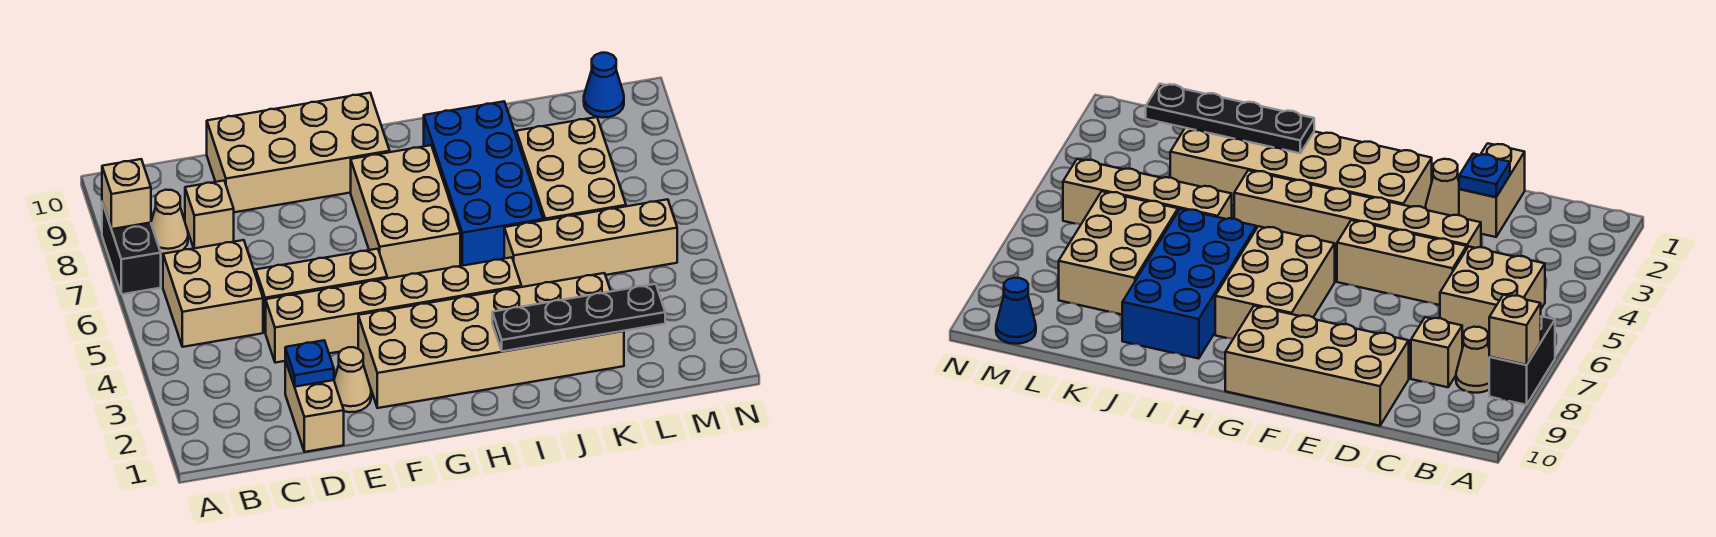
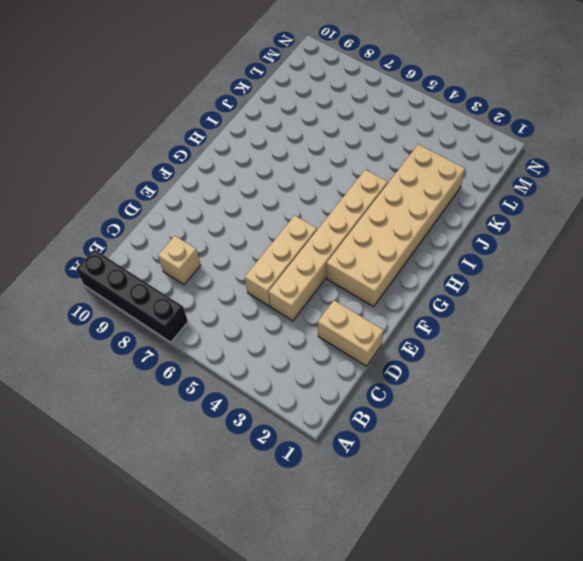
black 1x4 brick [76,249,188,342] -> black 1x2 brick [102,202,161,294]
none -> tan 2x2 brick [163,240,263,347]
none -> tan 1x1 cone [151,190,188,254]
none -> tan 2x4 brick [207,93,390,212]

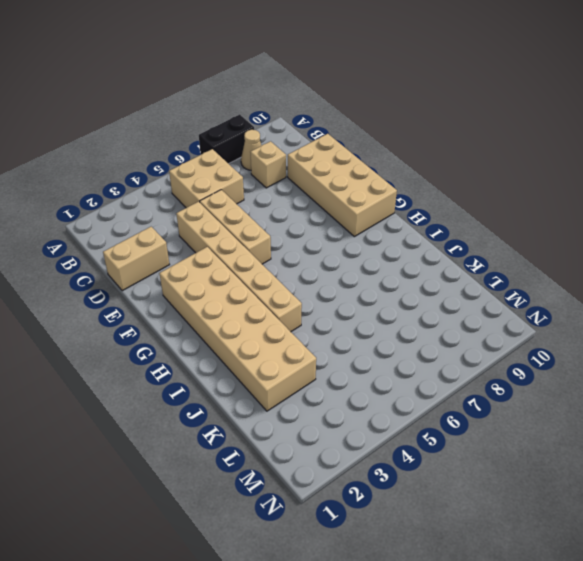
none -> tan 1x1 cone [334,347,371,412]
none -> tan 2x3 brick [351,145,460,278]
none -> blue 2x4 brick [424,101,543,266]

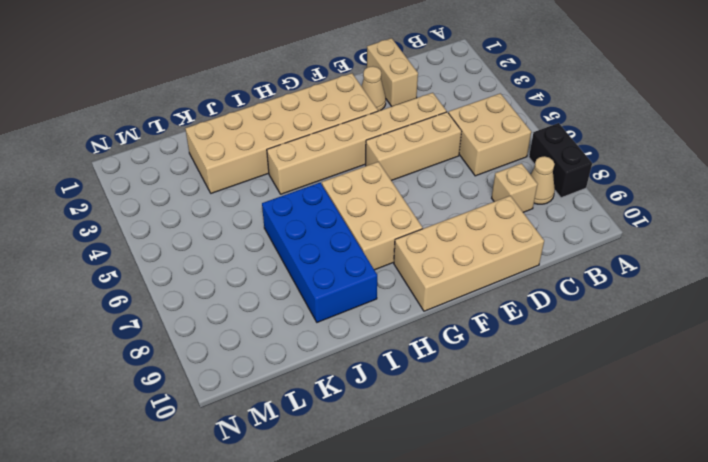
none -> tan 1x4 brick [504,199,677,287]
none -> tan 2x3 brick [516,117,626,220]
none -> blue 1x1 cone [584,53,624,118]

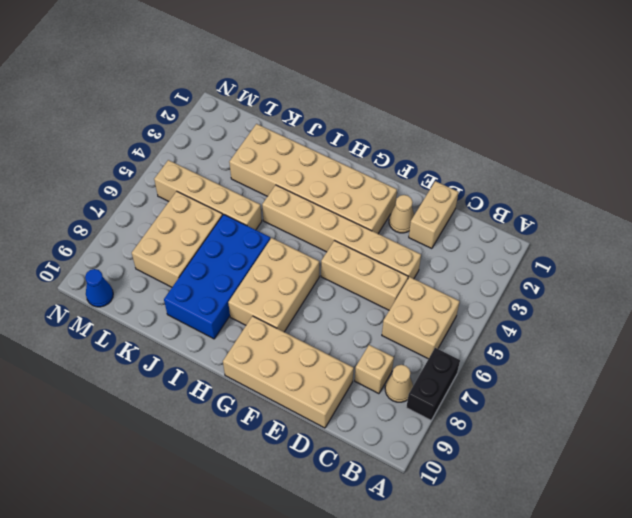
none -> tan 1x1 brick [102,159,151,229]
none -> blue 1x1 plate [285,340,334,387]
none -> black 1x4 plate [492,284,665,351]

